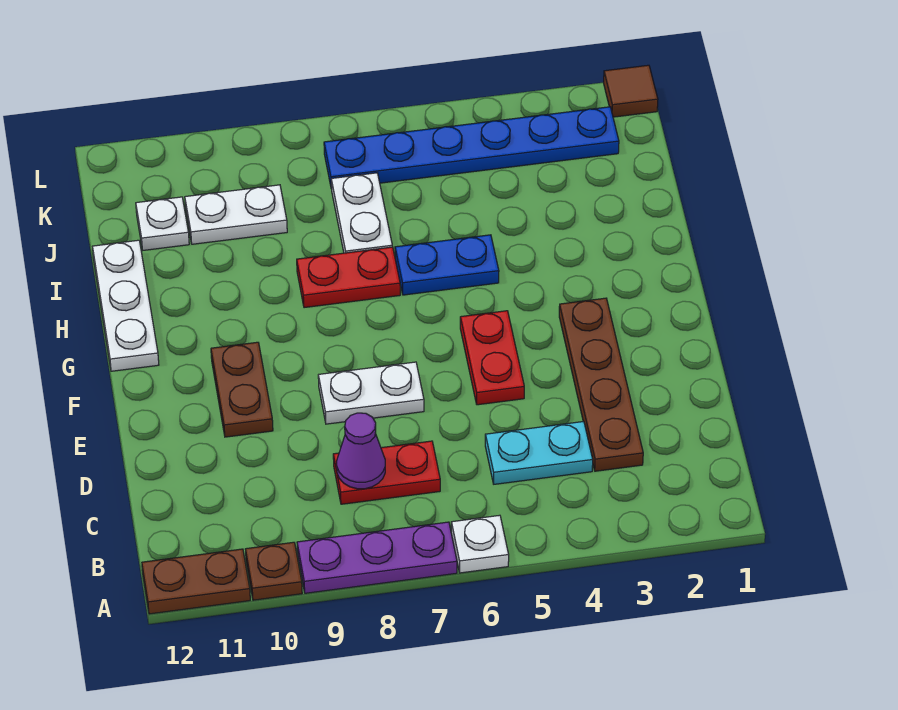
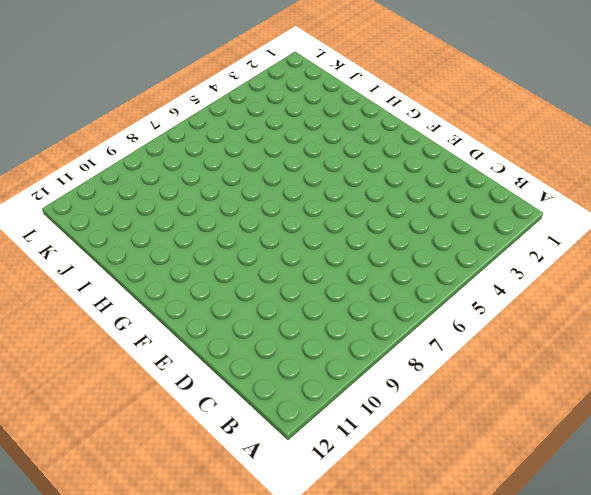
none -> white 1x1 plate [451,515,509,573]
none -> purple 1x3 plate [297,522,457,593]
none -> brown 1x1 plate [246,542,302,600]

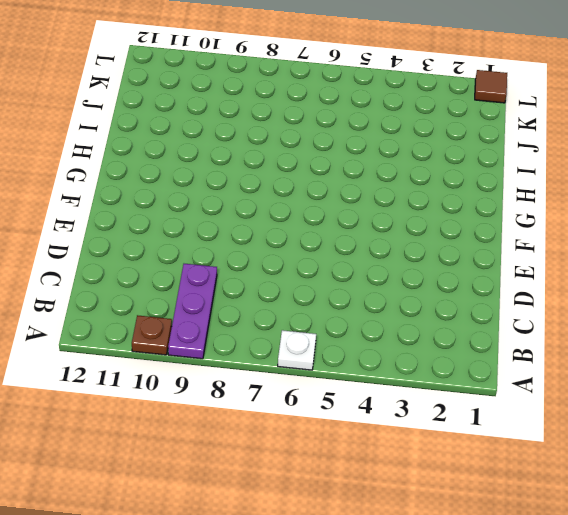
purple 1x3 plate [168,264,217,359] -> purple 1x3 plate turned to [297,522,457,593]
none -> brown 1x2 plate [142,549,250,614]
none -> brown 1x4 plate [559,298,643,471]
none -> cyan 1x2 plate [485,421,593,484]

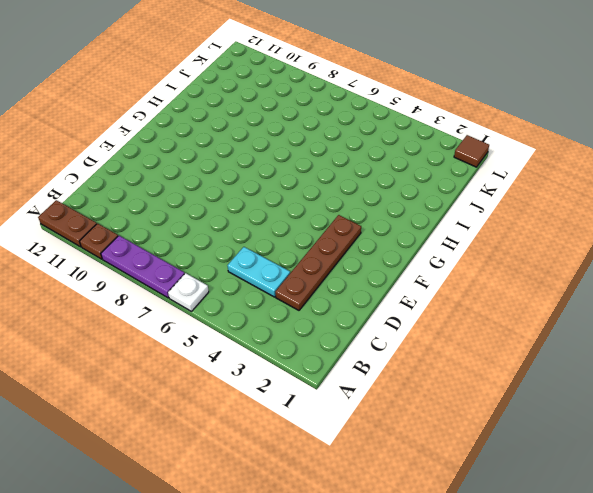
none -> red 1x2 plate [333,441,440,504]
none -> red 1x2 plate [460,311,524,405]
none -> white 1x2 plate [318,362,424,424]

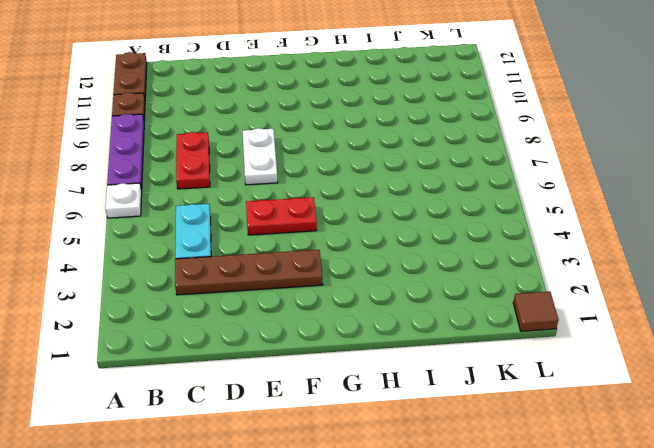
none -> brown 1x2 plate [211,342,273,437]
none -> white 1x3 plate [92,240,159,371]
none -> blue 1x2 plate [395,235,499,295]

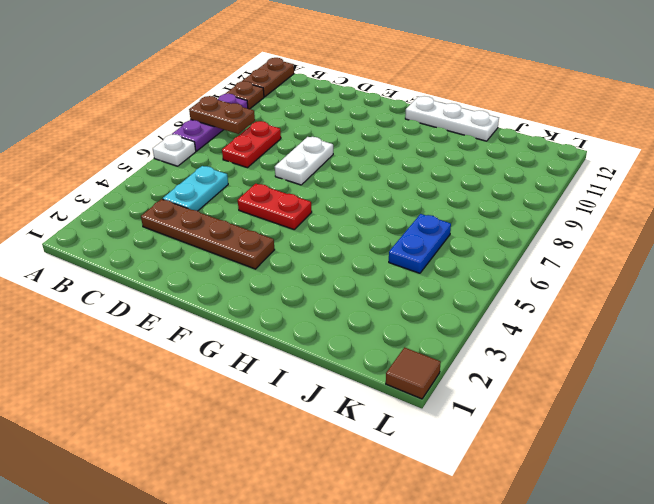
brown 1x2 plate [189,96,255,134] -> brown 1x2 plate moved to [211,342,273,437]
blue 1x2 plate [389,214,451,273] -> blue 1x2 plate moved to [395,235,499,295]
none -> red 1x2 plate [297,247,400,308]
none -> white 1x2 plate [331,173,392,253]
none -> white 1x2 plate [185,185,287,244]

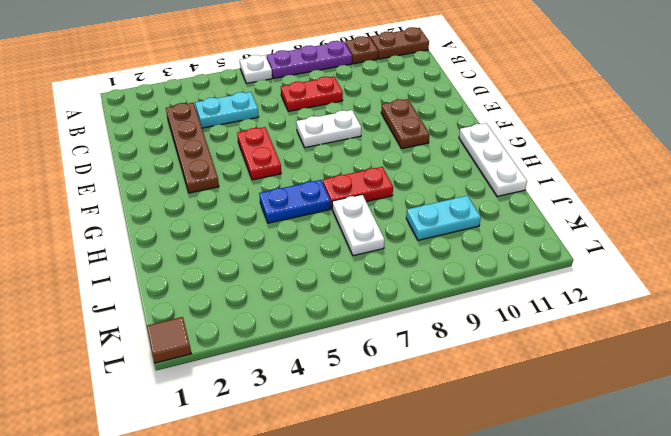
cyan 1x2 plate [406,196,481,240] -> white 1x2 plate [185,185,287,244]
none -> white 1x1 plate [136,197,189,250]
none -> blue 1x6 plate [324,107,619,189]
none -> purple 1x1 cone [337,413,385,489]

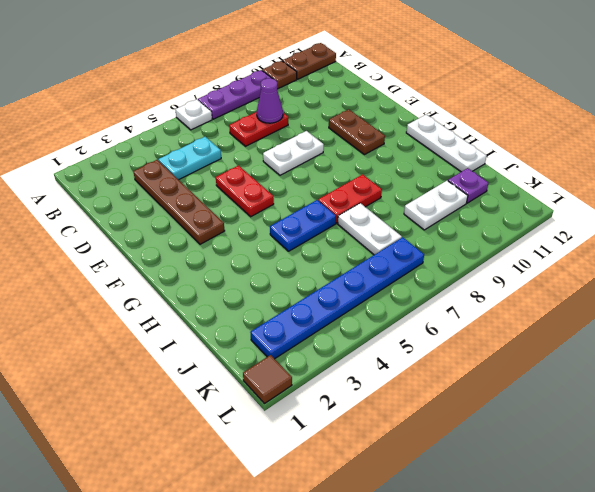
purple 1x1 plate [448,168,488,203] -> white 1x1 plate [136,197,189,250]

